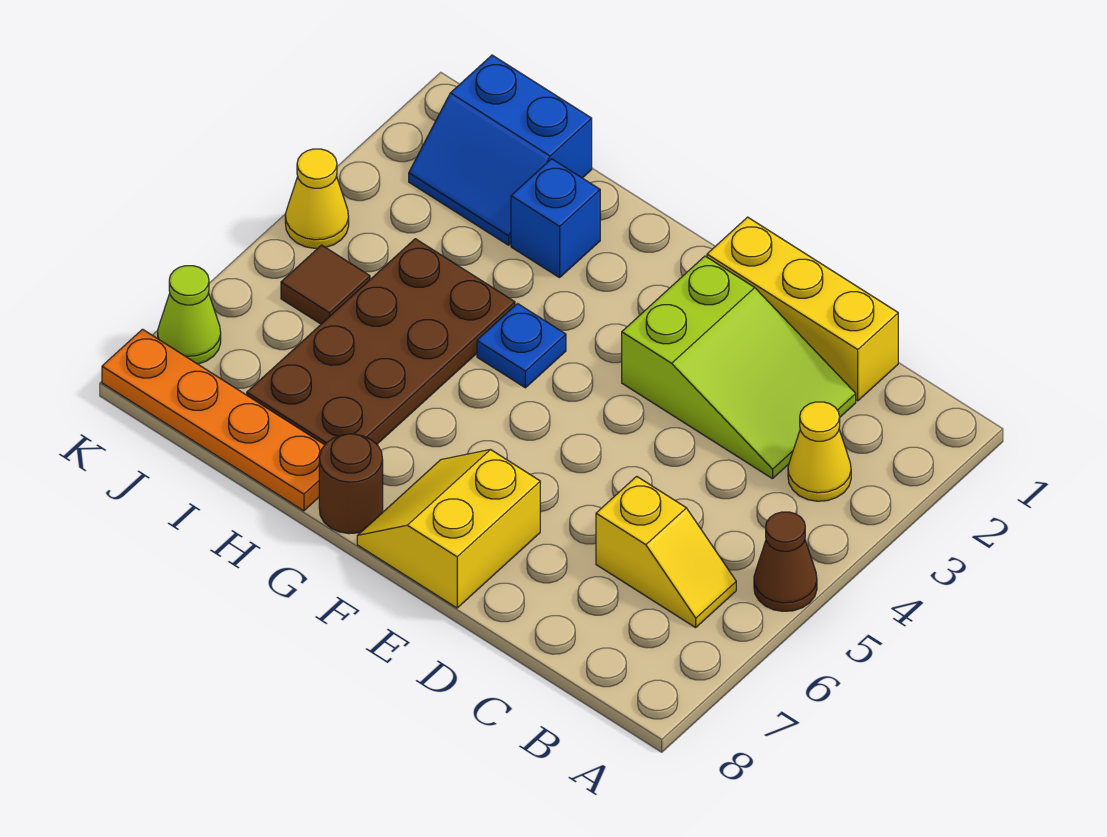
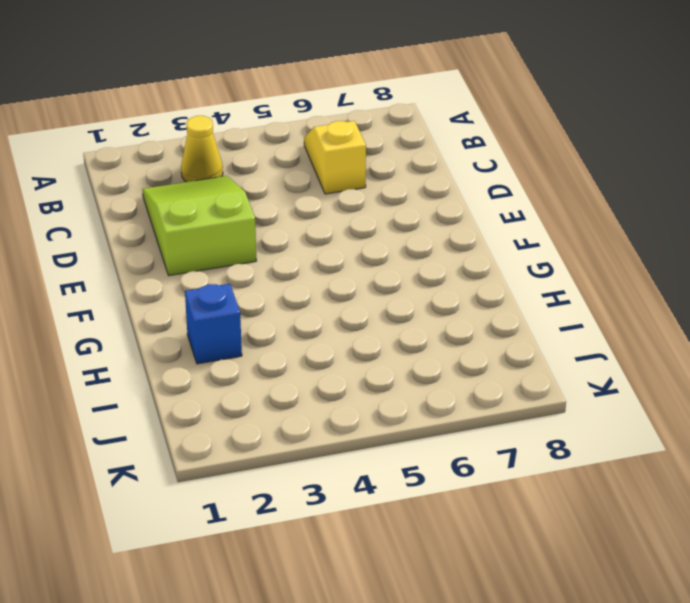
none -> brown 1x1 cone [754,512,817,611]
none -> yellow 1x3 brick [707,217,898,401]
none -> yellow 2x2 slope [357,450,540,608]

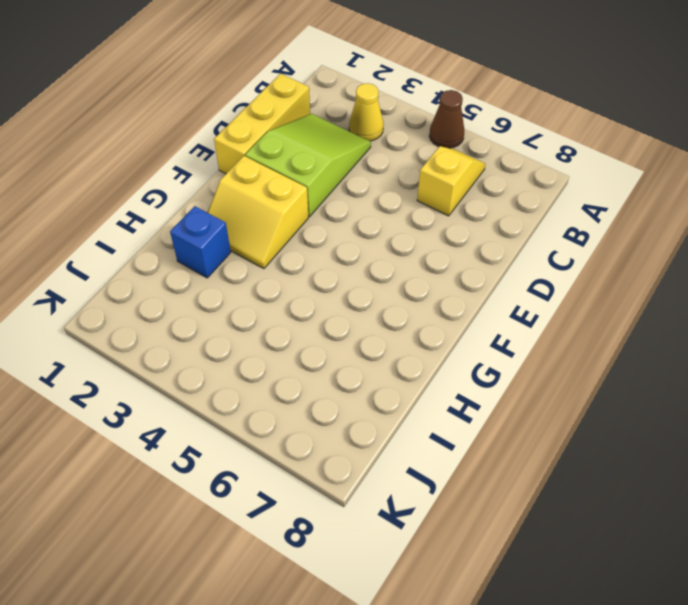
yellow 2x2 slope [208,156,309,269] -> yellow 2x2 slope moved to [357,450,540,608]
none -> blue 1x1 plate [477,304,566,388]
none -> brown 1x1 round brick [319,434,383,534]
none -> brown 2x4 plate [247,239,515,445]

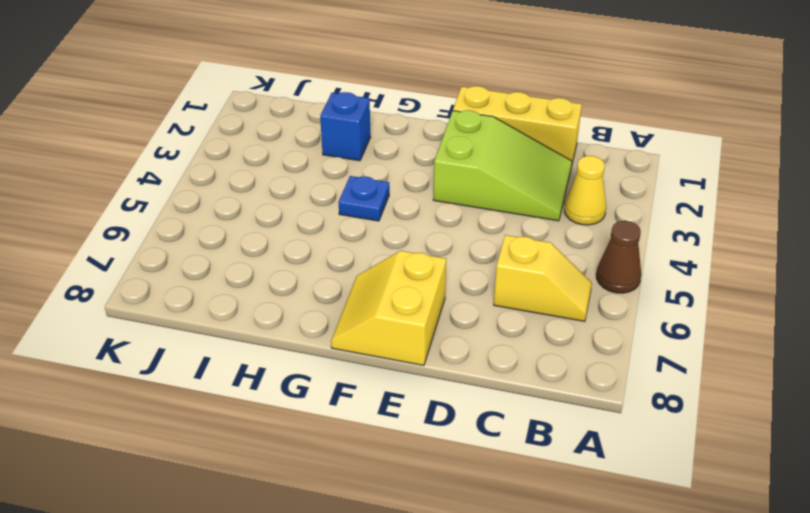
none -> brown 1x1 round brick [319,434,383,534]
none -> brown 2x4 plate [247,239,515,445]
none -> orange 1x4 plate [102,329,324,511]

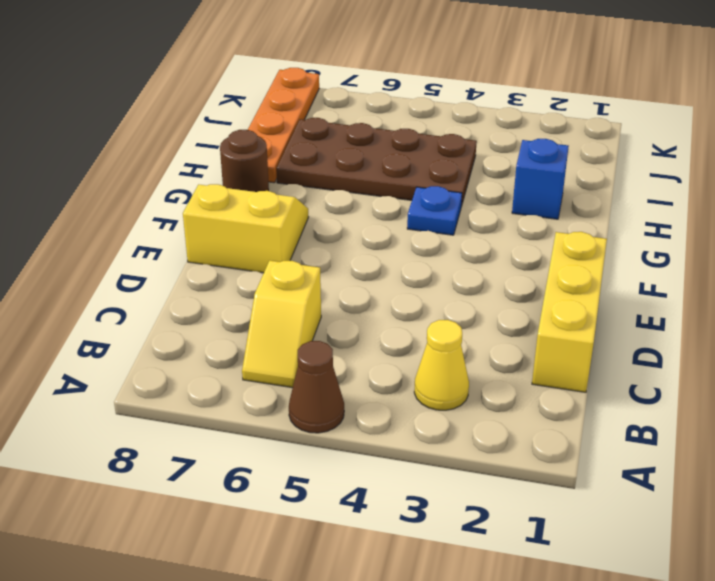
none -> lime 2x3 slope [622,256,856,479]
none -> blue 2x2 slope [409,55,592,245]
none -> brown 1x1 tile [281,245,370,324]

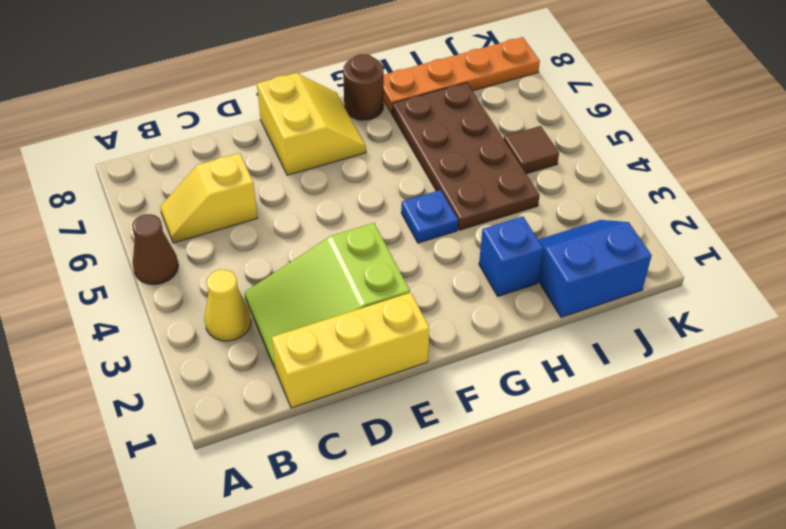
none -> yellow 1x1 cone [285,149,349,248]
none -> lime 1x1 cone [158,266,221,364]

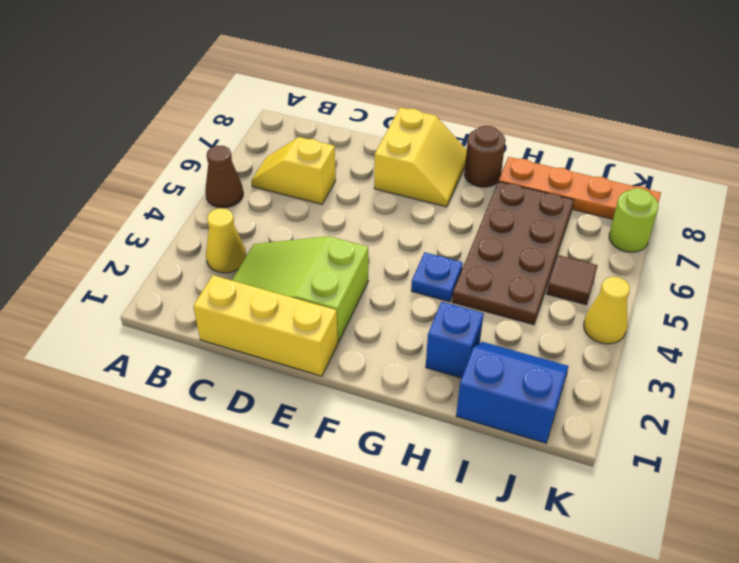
lime 1x1 round brick [609,188,658,252] -> lime 1x1 cone [158,266,221,364]

